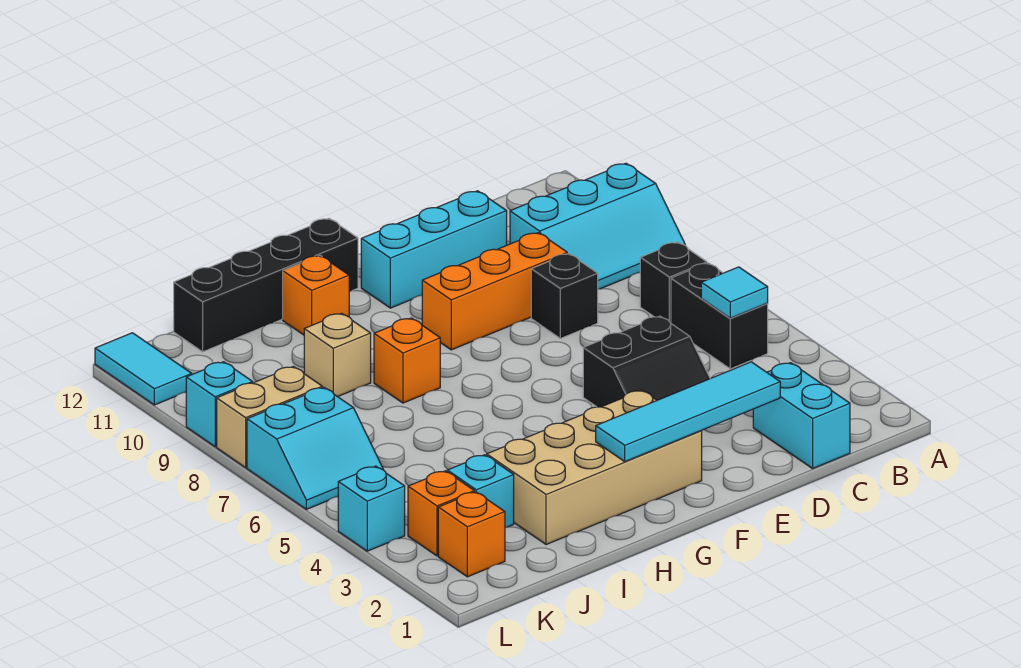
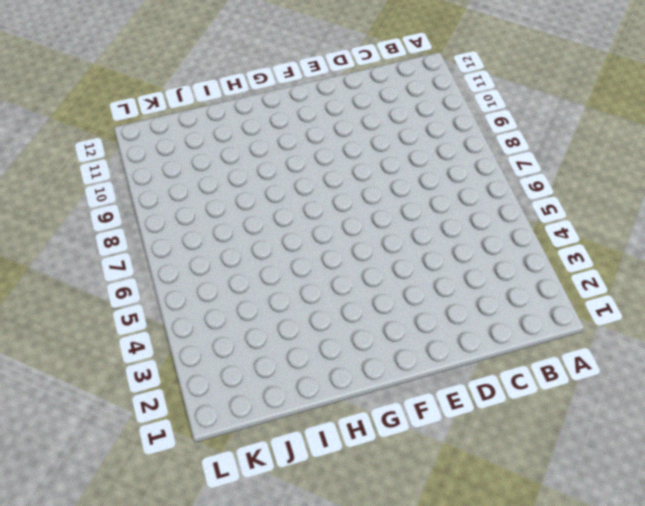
none -> cyan 2x3 slope [510,163,685,289]
none -> black 1x2 brick [671,263,768,369]
none -> black 1x1 brick [640,242,707,323]

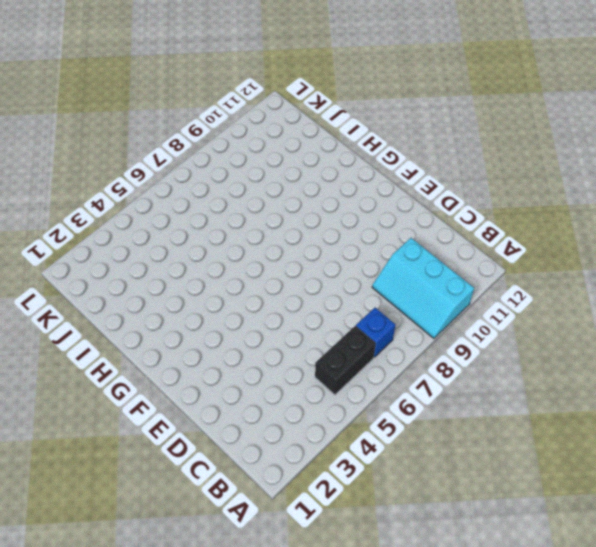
blue 1x1 brick [356,308,395,357] -> black 1x1 brick [640,242,707,323]
none -> cyan 1x2 brick [753,363,850,468]
none -> black 2x2 slope [583,316,710,407]
none -> black 1x1 brick [531,253,598,338]

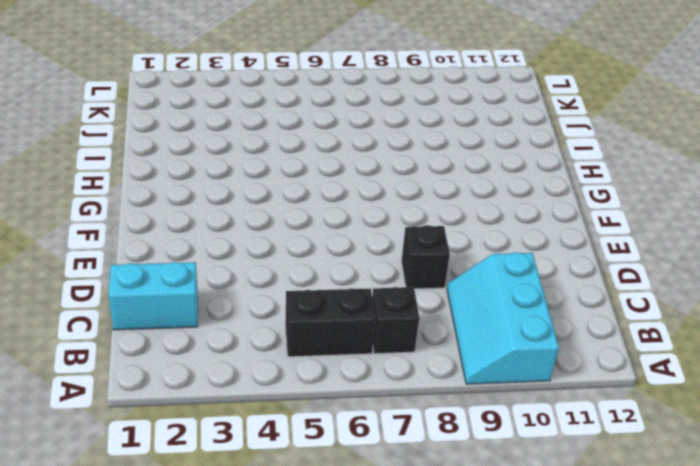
none -> black 2x2 slope [583,316,710,407]
none -> orange 1x3 brick [422,233,567,350]
none -> cyan 1x3 brick [361,191,507,308]

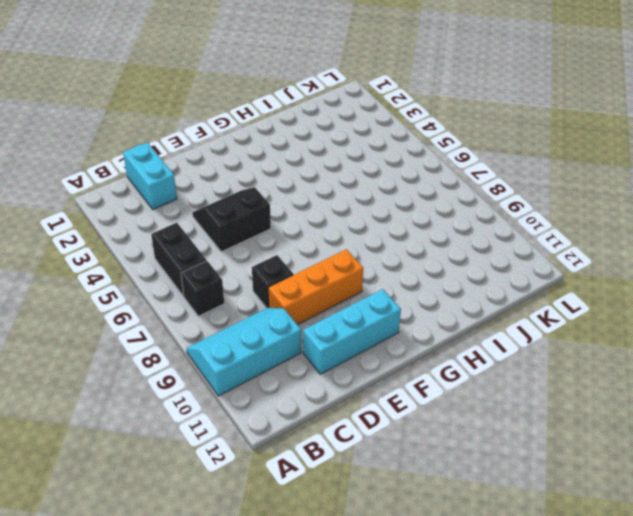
none -> tan 2x4 brick [487,390,702,545]
none -> black 1x4 brick [174,218,358,352]
none -> orange 1x1 brick [374,318,440,403]

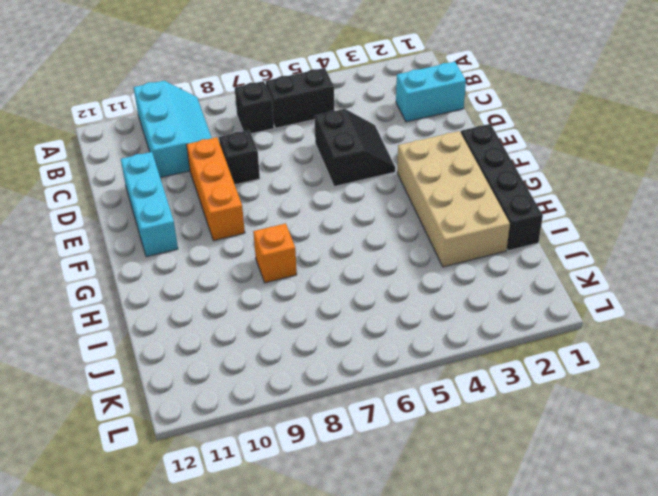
black 1x4 brick [461,124,543,251] -> black 1x4 brick moved to [174,218,358,352]
none -> orange 1x1 brick [283,255,349,335]
none -> tan 1x1 brick [304,313,371,397]
none -> cyan 1x1 brick [447,455,514,528]

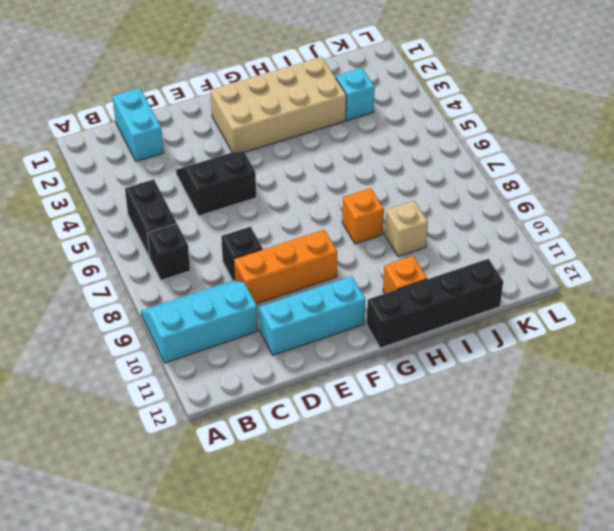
none -> orange 1x1 brick [438,492,505,577]
none -> orange 1x1 brick [408,471,474,556]
none -> cyan 2x2 slope [247,387,383,509]

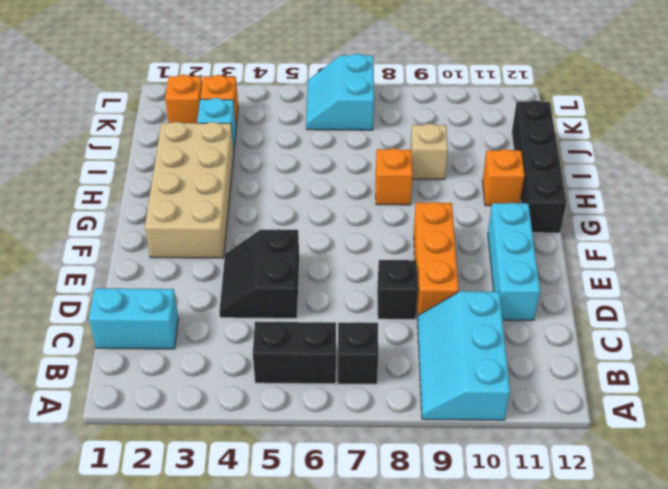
none -> tan 1x2 brick [217,366,322,468]
none -> cyan 1x1 brick [338,466,405,551]
none -> cyan 1x1 brick [186,362,253,447]

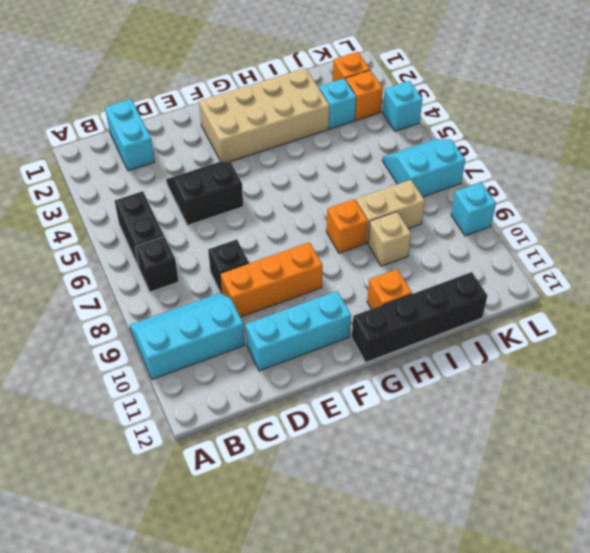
tan 1x2 brick [356,180,425,243] -> tan 1x2 brick moved to [217,366,322,468]
none -> cyan 1x2 tile [95,333,192,405]
none -> cyan 1x1 tile [701,267,768,318]
none -> cyan 1x4 tile [596,362,780,462]

